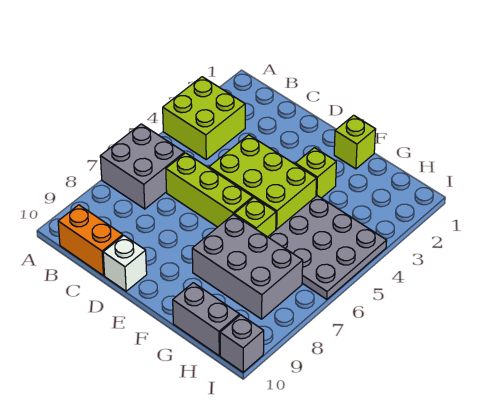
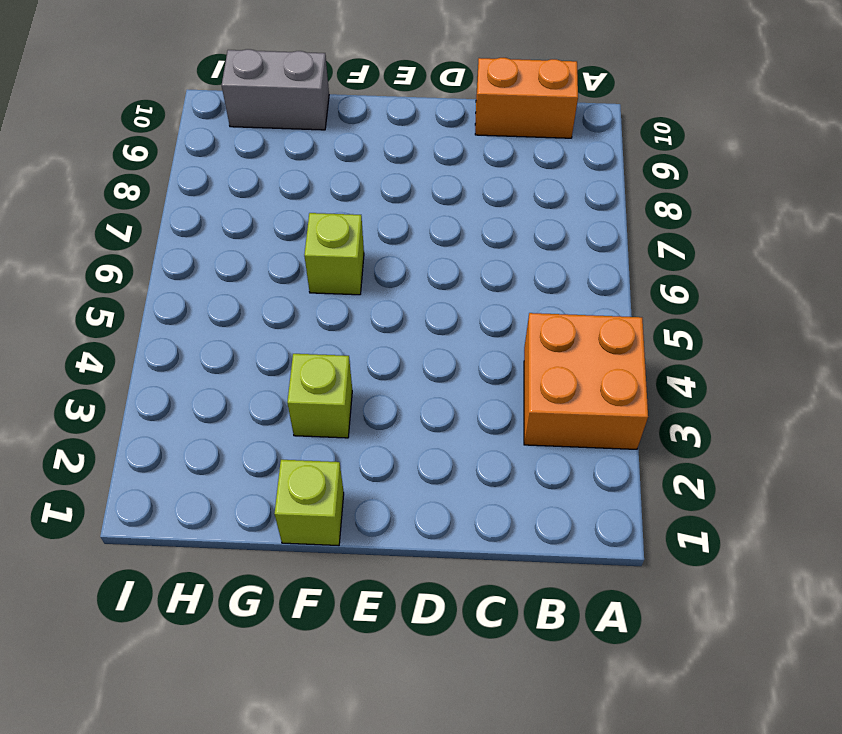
orange 2x2 brick [524,313,648,449] -> lime 2x2 brick [163,77,245,159]
none -> grey 2x2 brick [100,124,184,209]
none -> lime 1x3 brick [166,153,253,227]
none -> lime 2x3 brick [209,135,317,230]

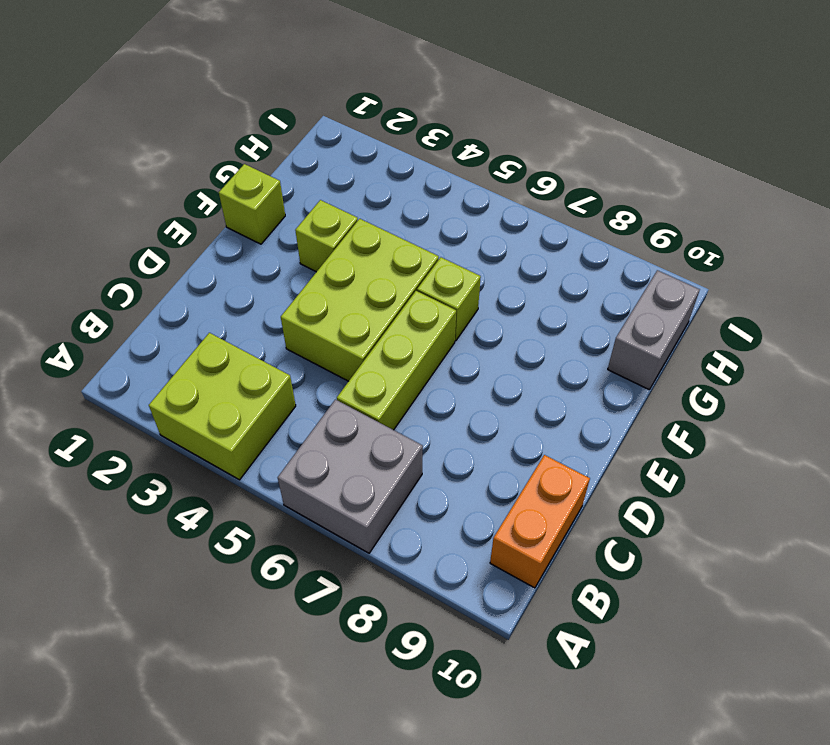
none -> white 1x1 brick [103,236,147,291]
none -> grey 2x3 brick [192,215,303,319]
none -> grey 3x3 plate [268,196,387,299]

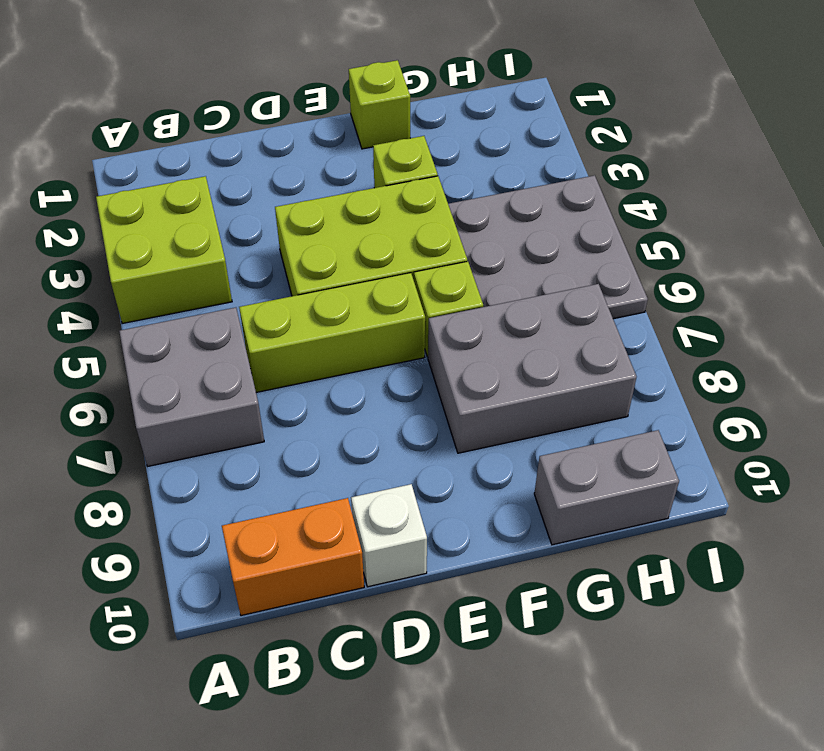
none -> grey 1x1 brick [220,315,264,372]

